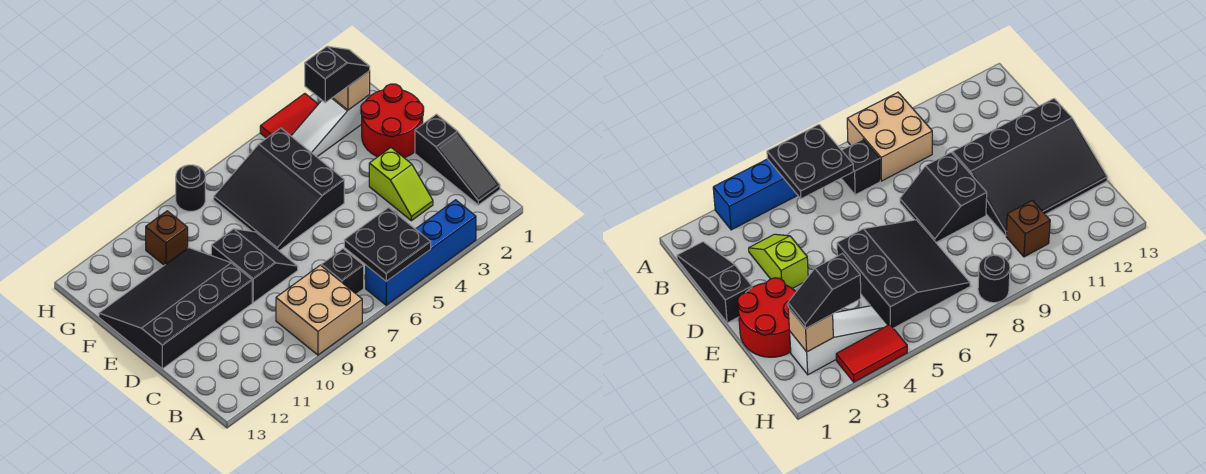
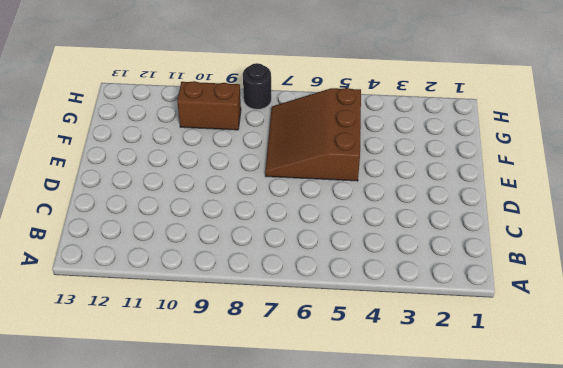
brown 3x3 slope [265,88,361,181] -> black 3x3 slope [214,128,344,251]
brown 1x2 brick [177,81,241,130] -> brown 1x1 brick [146,211,188,265]
none -> blue 1x4 brick [366,200,476,305]
none -> tan 2x2 brick [276,265,362,355]
none -> black 1x3 slope [415,114,500,205]

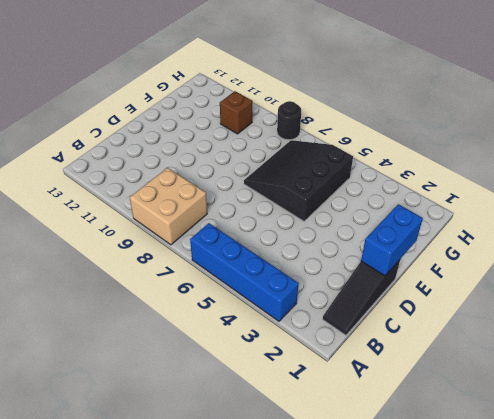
blue 1x2 brick [361,204,423,276] -> none
none -> black 1x1 brick [321,249,364,294]
none -> lime 1x2 slope [369,148,433,221]
none -> black 2x2 slope [211,229,298,303]

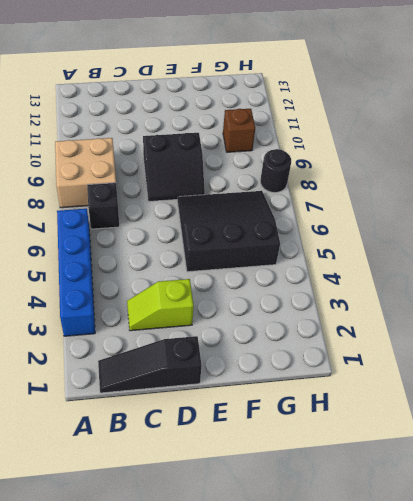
none -> black 3x4 slope [99,248,252,369]
none -> red 2x2 round brick [361,84,424,158]
none -> white 1x3 slope [291,95,370,157]

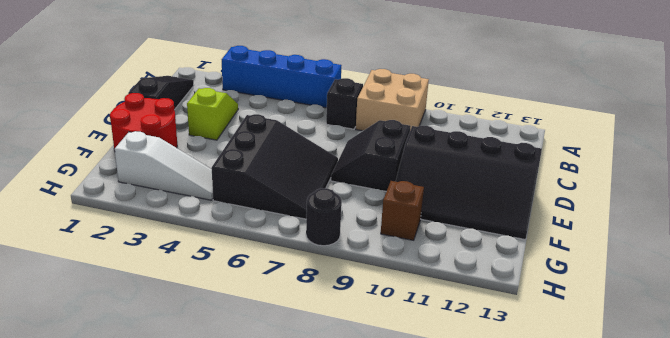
none -> red 1x2 tile [260,94,318,138]
none -> black 2x2 plate [344,208,431,281]
none -> tan 1x1 brick [333,71,370,110]

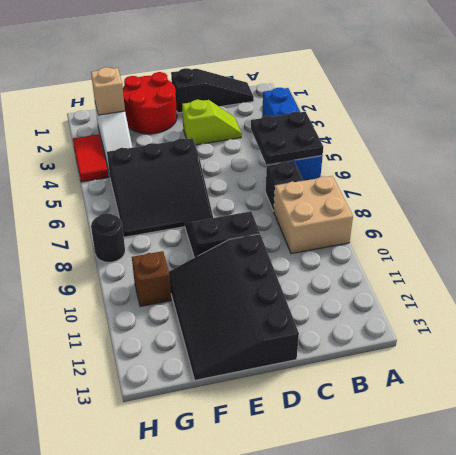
none -> black 1x2 slope [305,46,370,103]

